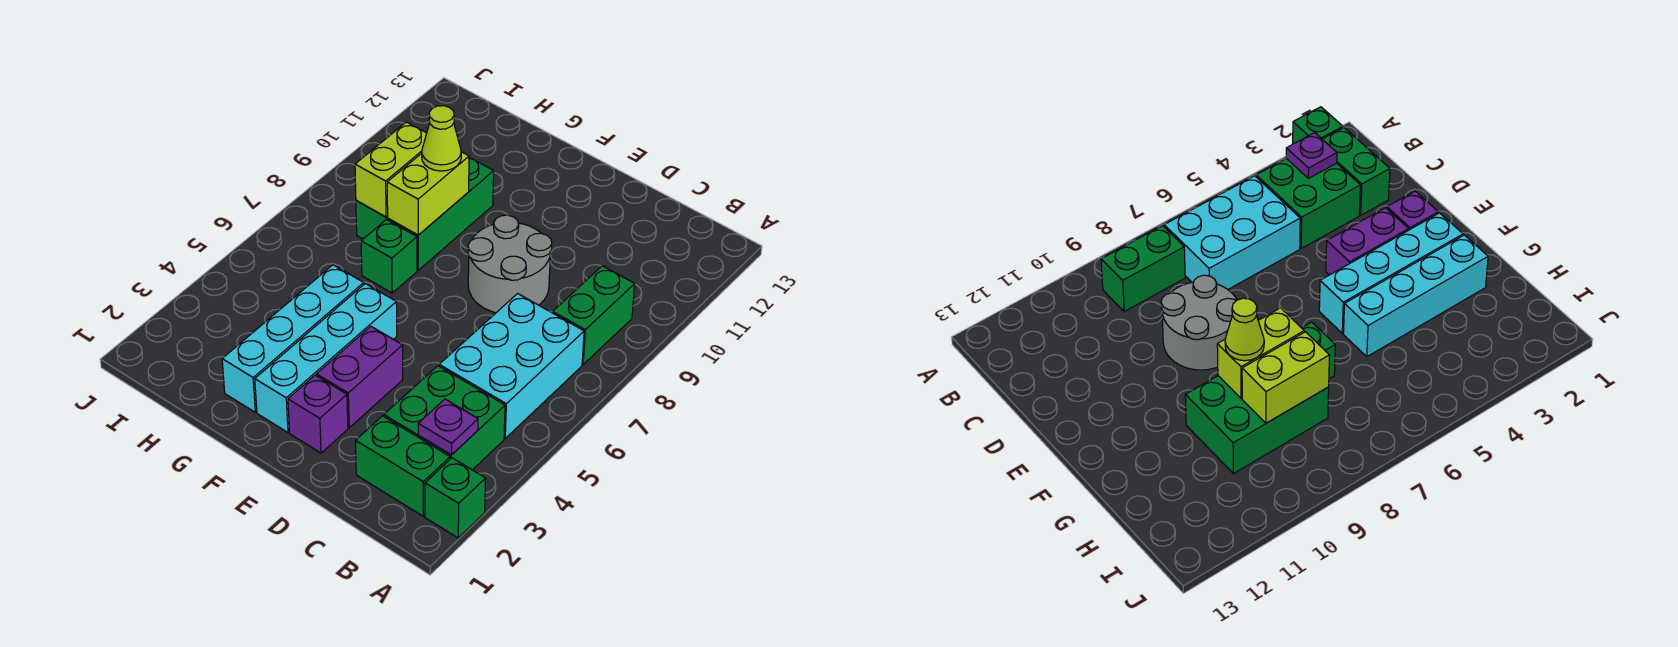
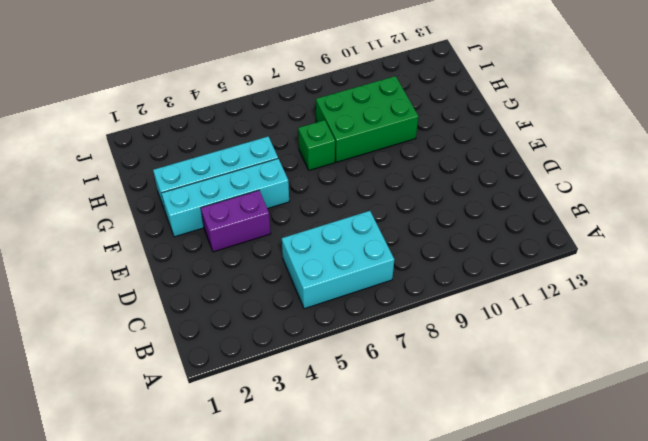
none -> green 1x1 brick [425,458,486,538]
none -> green 1x2 brick [356,416,450,516]
none -> green 2x2 brick [384,366,505,470]

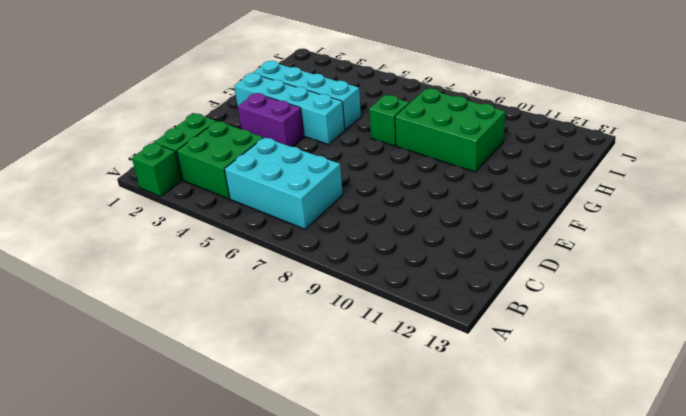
none -> green 1x2 brick [553,266,635,364]
none -> grey 2x2 round brick [468,215,552,313]
none -> purple 1x1 brick [288,375,348,453]

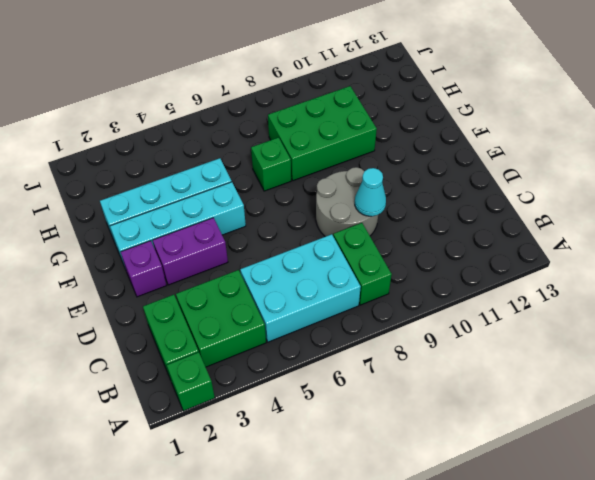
green 1x2 brick [333,223,392,305] -> green 1x2 brick turned to [553,266,635,364]
cyan 1x1 cone [355,168,386,216] -> none
none -> purple 1x1 plate [418,399,478,455]
none -> lime 1x2 brick [387,152,469,235]
none -> lime 1x2 brick [355,122,427,217]

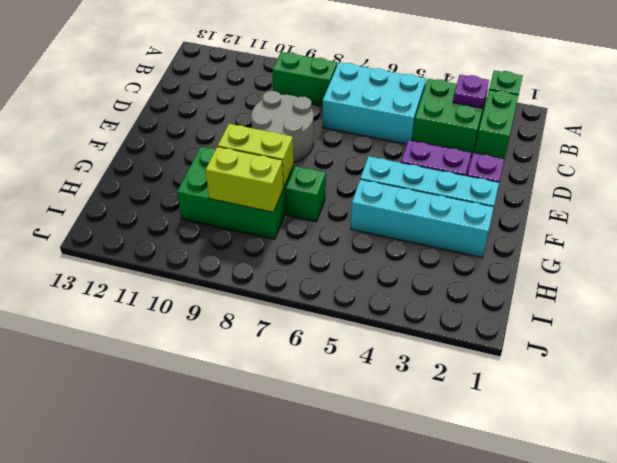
none -> lime 1x1 cone [422,106,461,171]

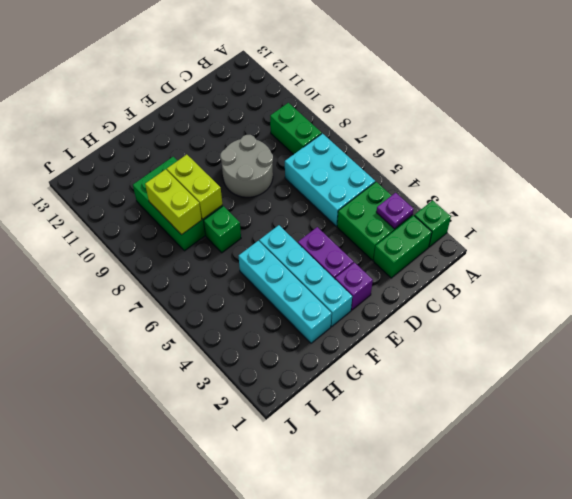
none -> lime 1x1 cone [422,106,461,171]

